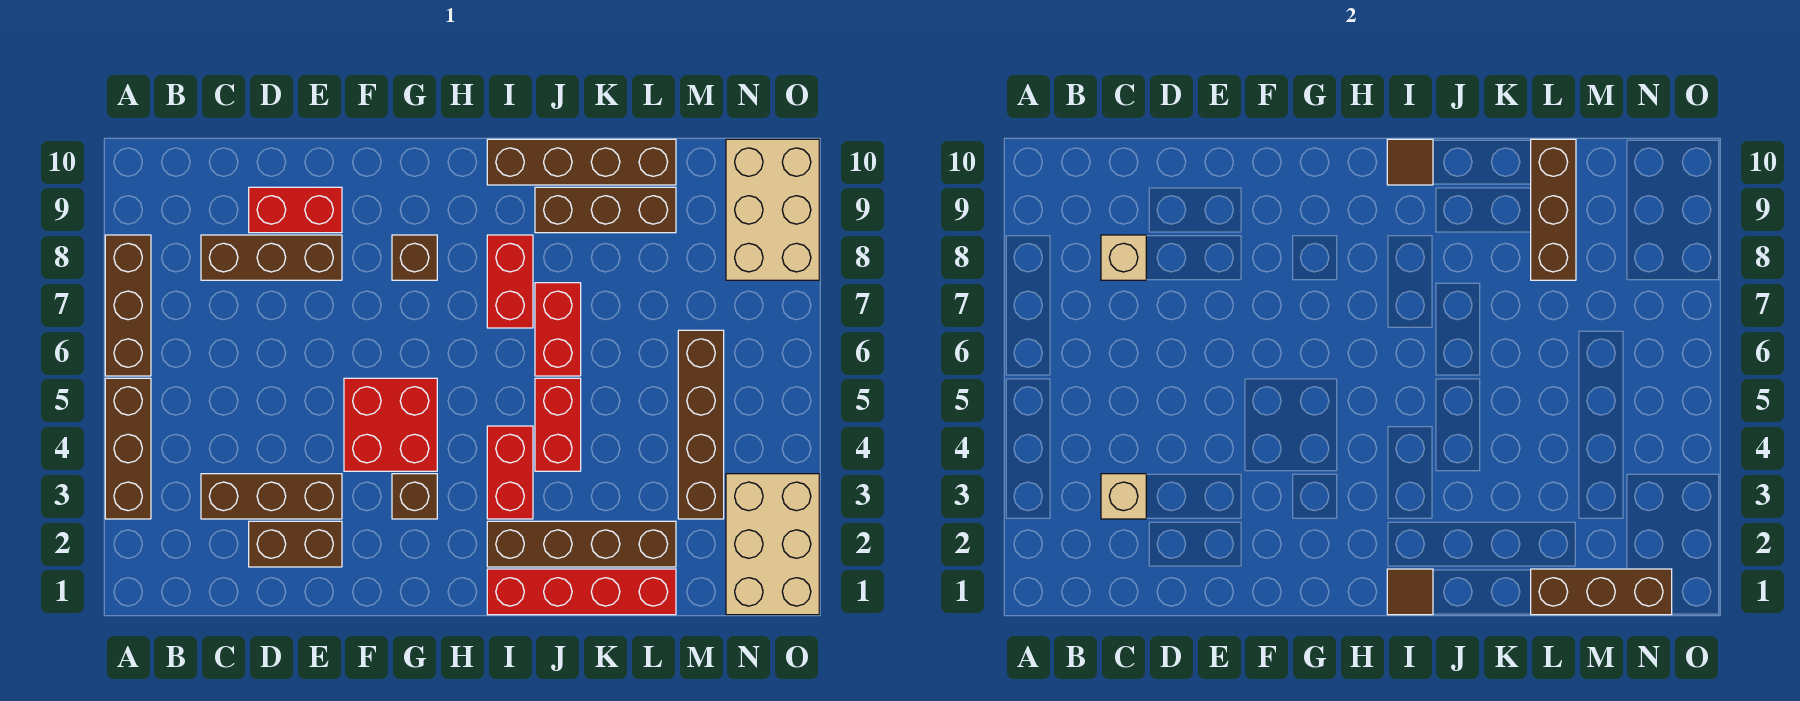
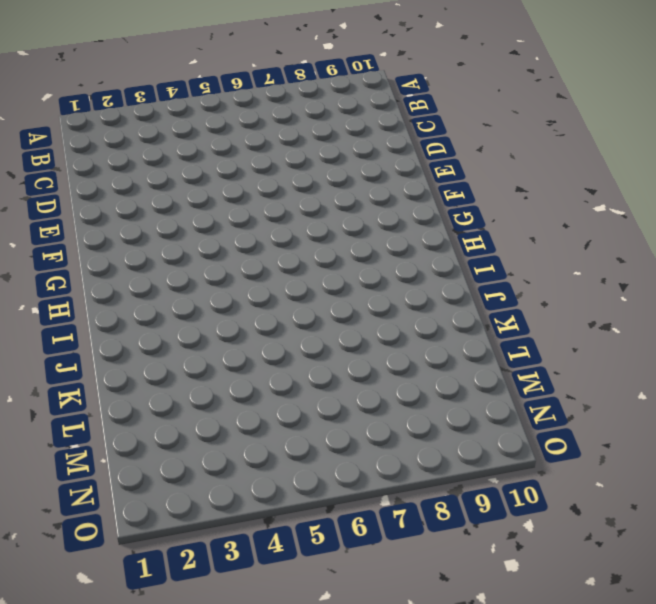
none -> brown 1x3 brick [105,378,151,519]
none -> brown 1x3 brick [105,235,151,376]
none -> brown 1x3 brick [201,474,342,519]

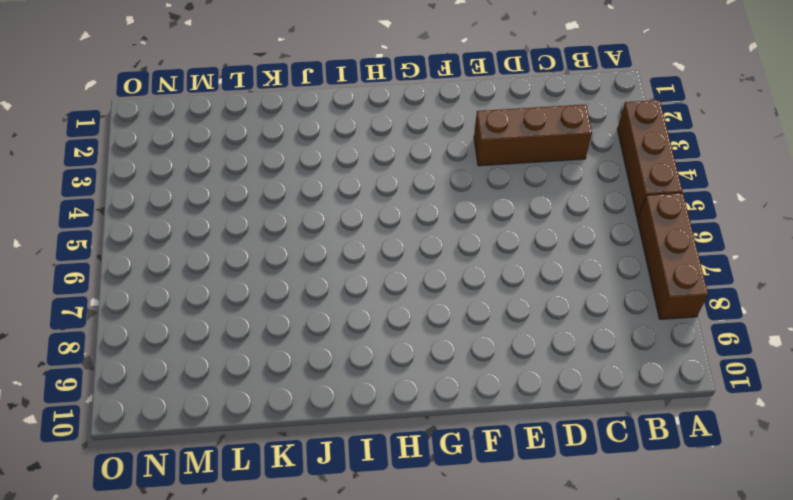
none -> brown 1x3 brick [201,235,342,280]
none -> brown 1x2 brick [249,521,342,567]
none -> red 1x2 brick [249,187,342,233]

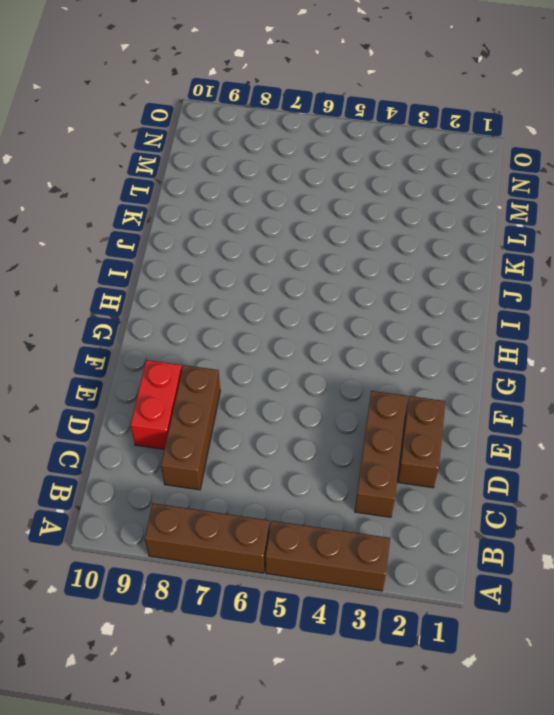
none -> red 2x2 brick [344,378,437,471]
none -> brown 1x1 brick [392,474,437,519]
none -> brown 1x1 brick [392,235,437,280]

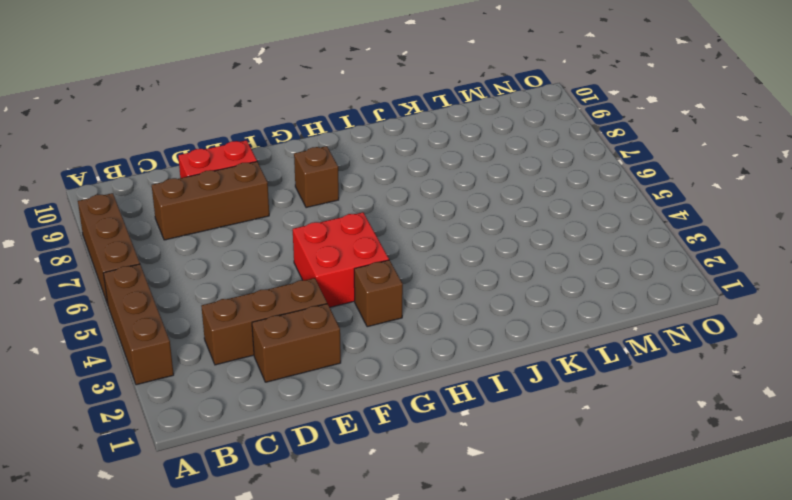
none -> red 1x4 brick [487,569,676,615]
none -> brown 1x4 brick [487,521,676,567]
none -> red 1x2 brick [487,426,533,519]

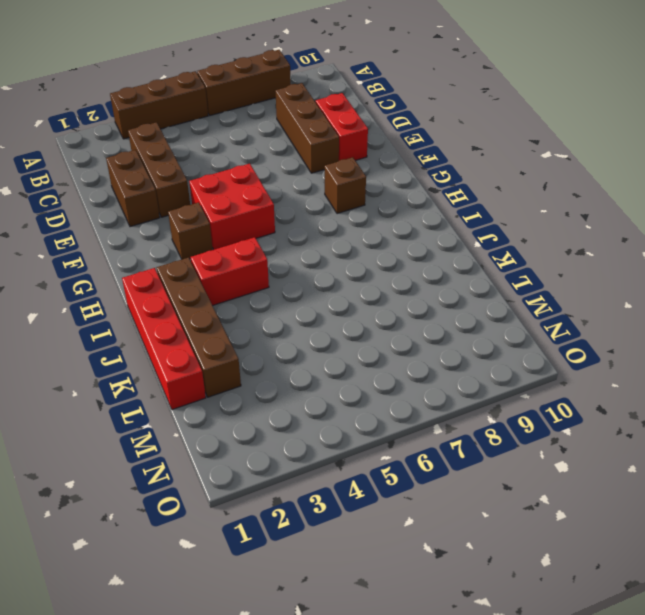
none -> red 1x2 brick [487,235,533,328]
none -> brown 1x4 brick [487,139,676,185]
none -> red 1x2 brick [535,378,581,471]

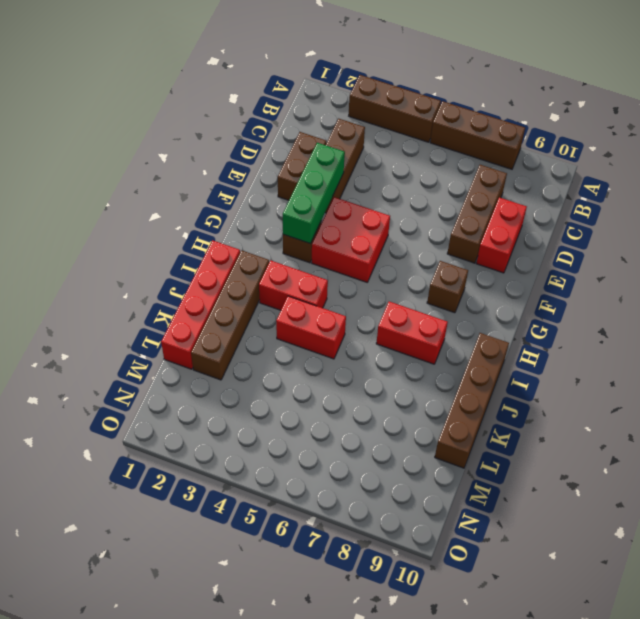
green 1x3 brick [283,143,345,243] -> none
none -> red 1x2 brick [535,283,581,376]
none -> brown 1x3 brick [535,187,676,233]
none -> brown 1x4 brick [678,330,724,519]

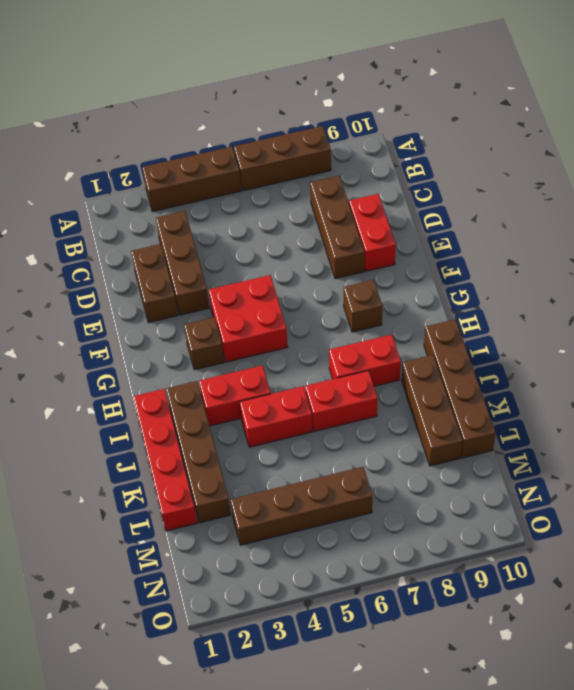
none -> tan 2x3 brick [726,474,819,615]
none -> tan 2x3 brick [726,139,819,280]
none -> tan 1x1 brick [1101,474,1146,519]

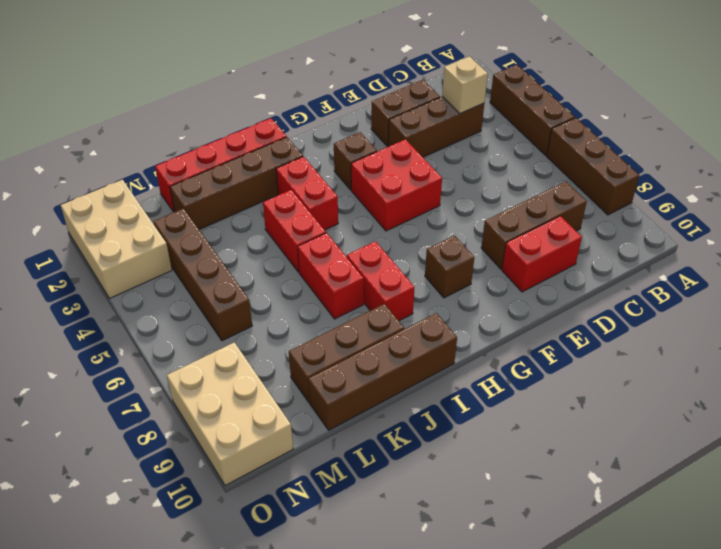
none -> tan 1x1 brick [1101,235,1146,280]
none -> brown 1x1 tile [1387,569,1433,615]
none -> brown 1x1 tile [1387,139,1433,185]

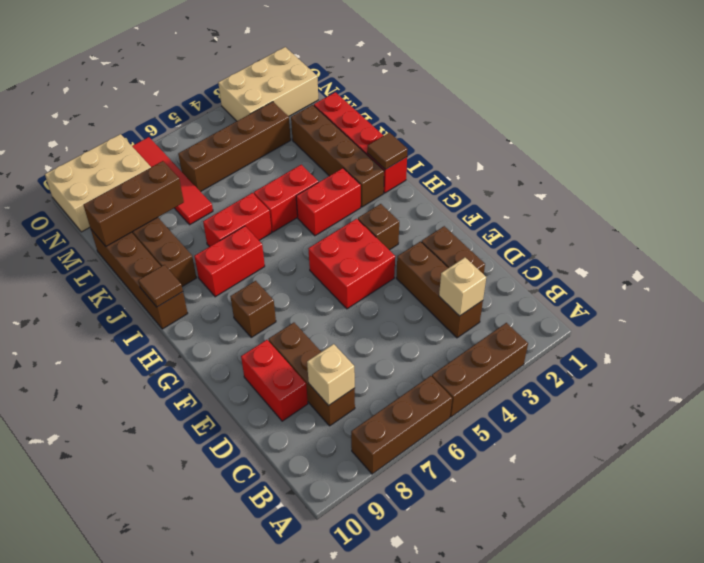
red 1x4 tile [132,137,213,225] -> none
none -> brown 1x3 brick [1531,569,1672,615]

